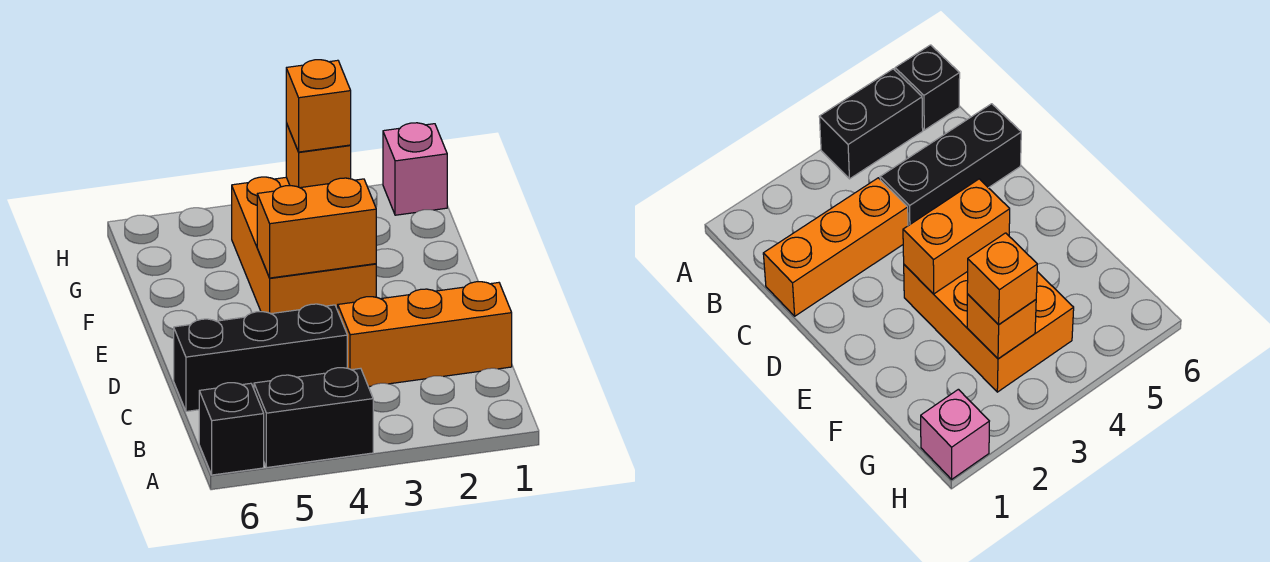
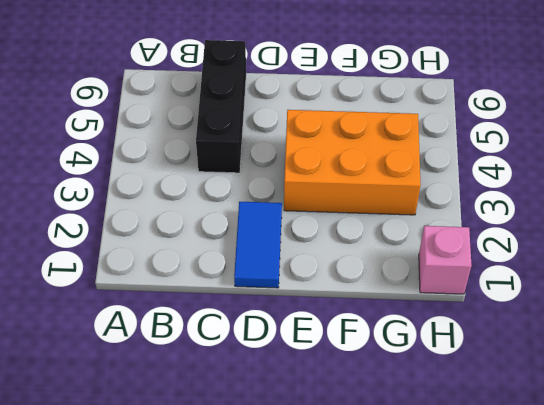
blue 1x2 tile [234,202,282,288] -> none
none -> black 1x2 brick [254,368,373,468]
none -> black 1x1 brick [199,383,264,475]

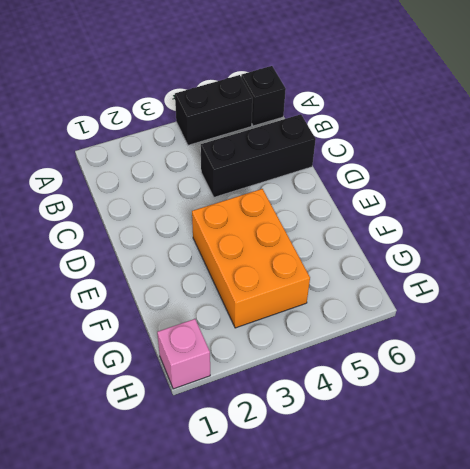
none -> orange 1x3 brick [338,282,512,387]
none -> orange 1x2 brick [257,178,376,278]

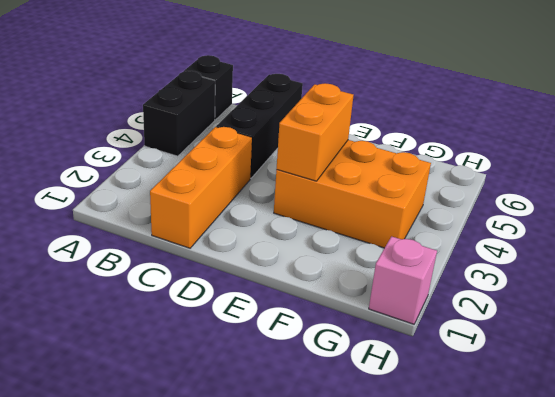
none -> orange 1x1 brick [286,123,351,188]
none -> orange 1x1 brick [286,60,351,152]

